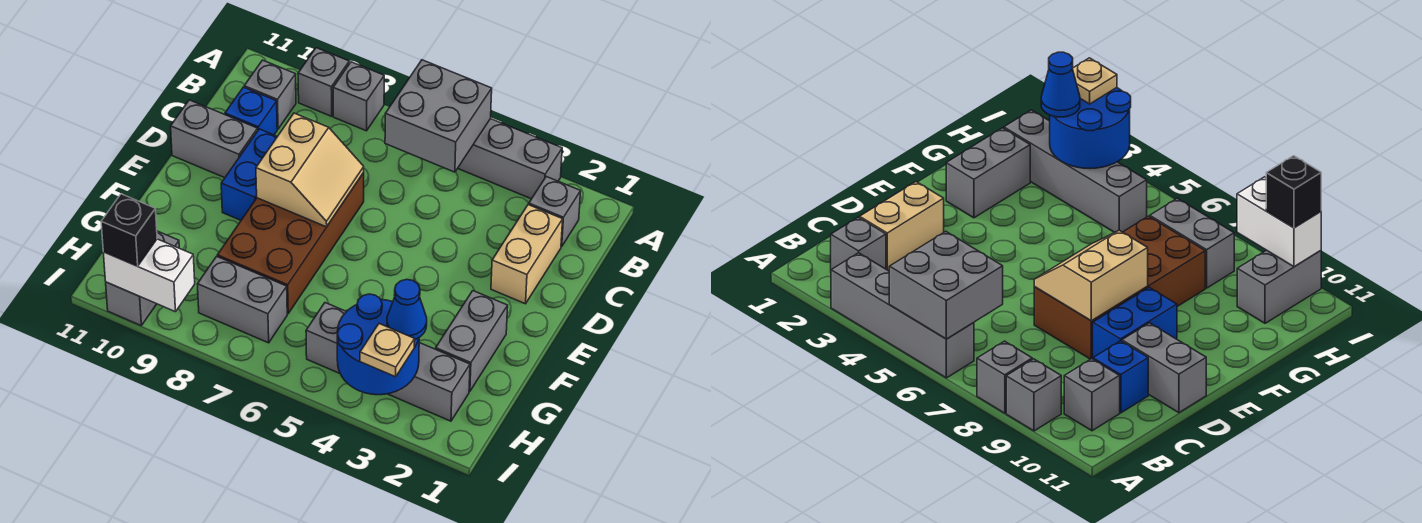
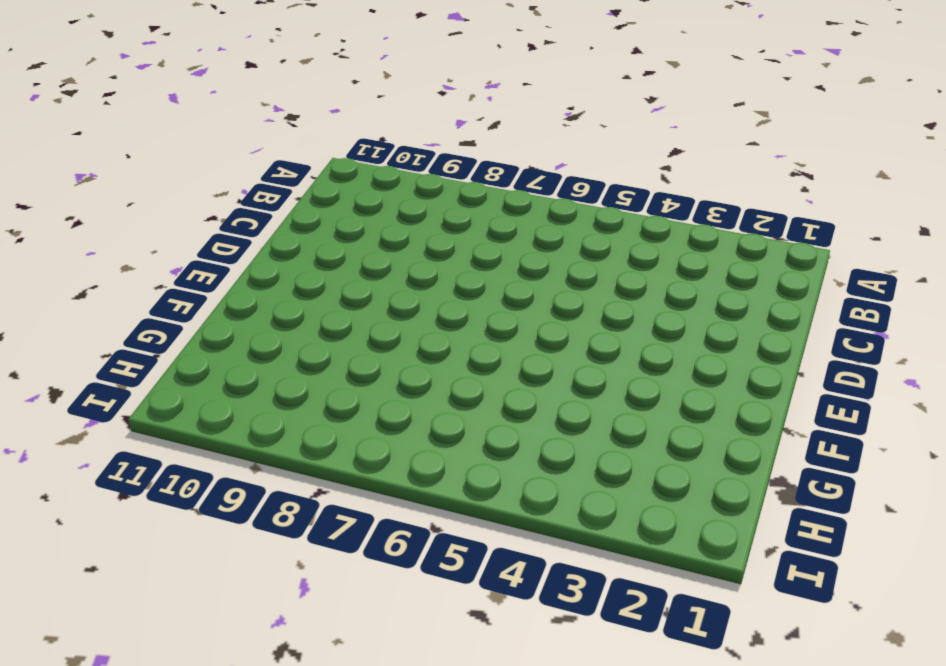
none -> grey 1x4 brick [458,119,562,199]
none -> grey 1x1 brick [333,62,384,131]
none -> grey 1x1 brick [298,48,349,116]

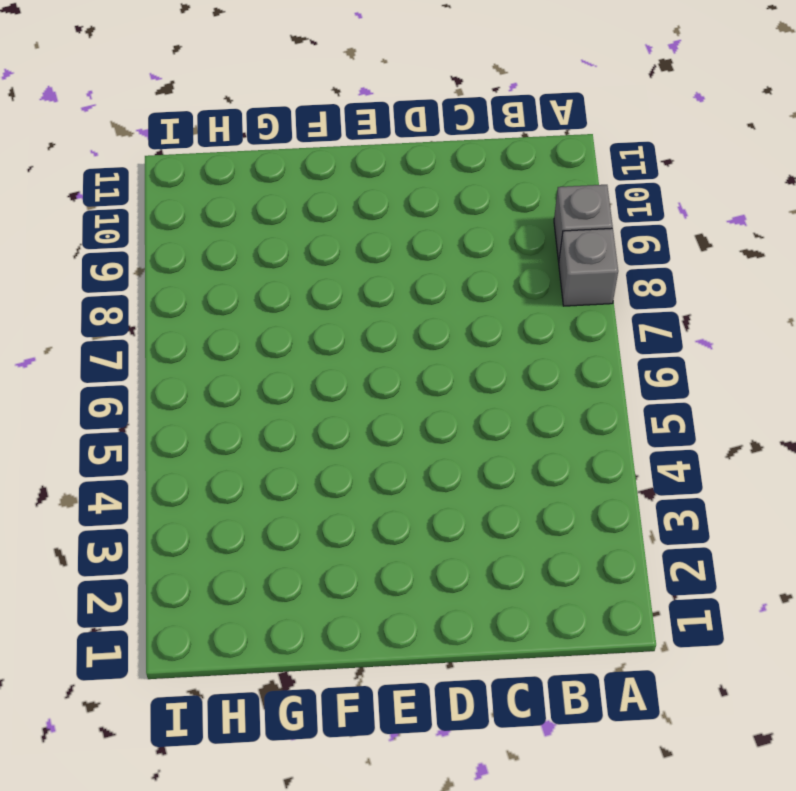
none -> grey 1x4 brick [458,119,562,199]
none -> grey 1x1 brick [529,177,581,247]
none -> grey 1x1 brick [244,60,296,129]

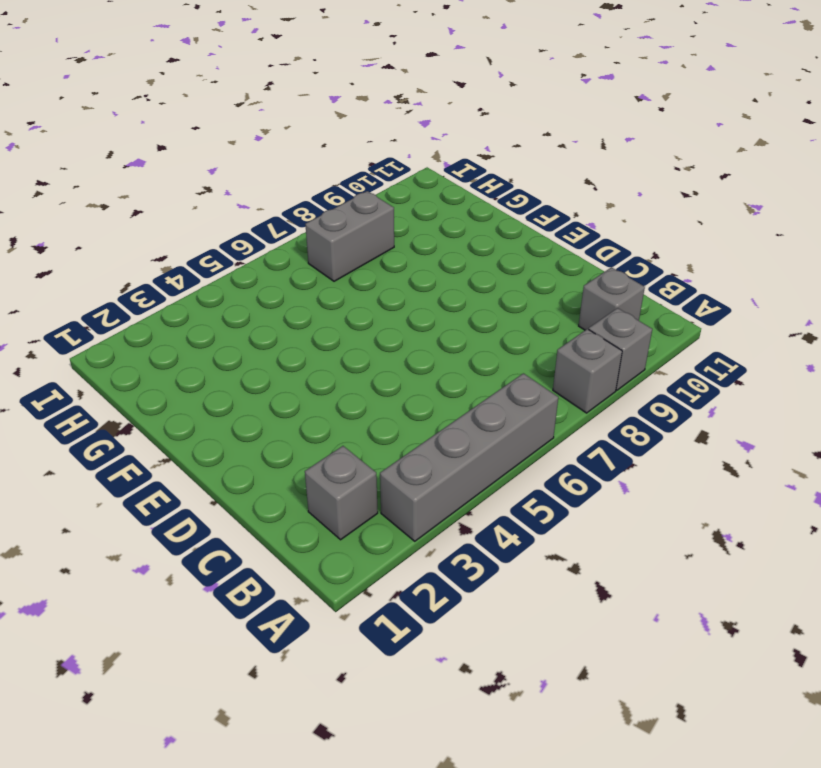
none -> tan 1x2 brick [491,205,563,304]
none -> blue 1x1 brick [225,87,277,135]
none -> brown 2x4 brick [217,173,364,314]

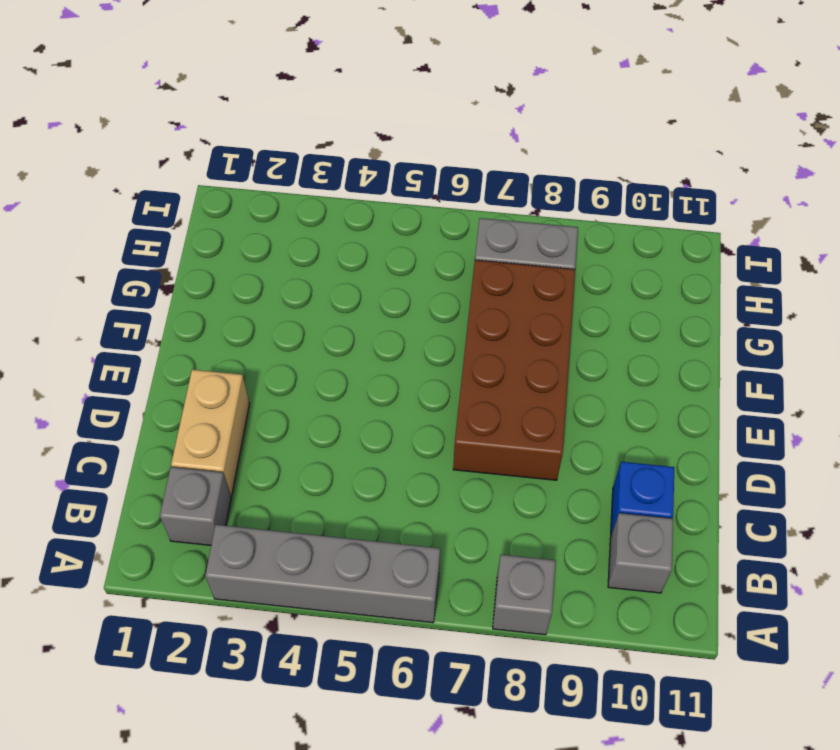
none -> grey 1x1 brick [298,48,349,116]
none -> blue 1x2 brick [221,129,277,220]
none -> grey 1x2 brick [171,100,258,178]

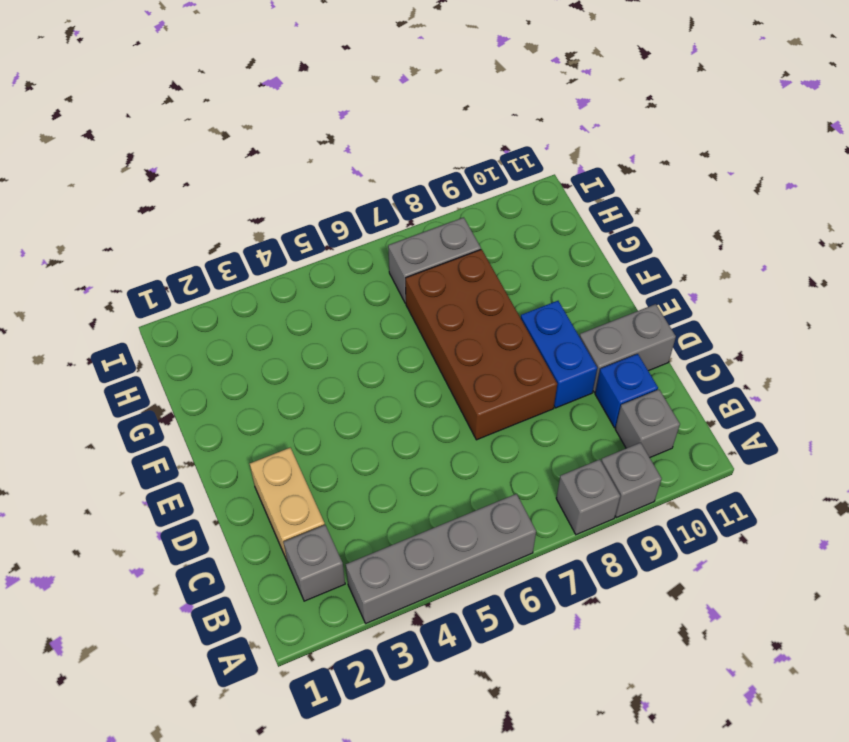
none -> grey 1x2 brick [436,291,508,391]
none -> grey 1x4 brick [306,303,470,421]
none -> grey 1x2 brick [106,231,179,325]

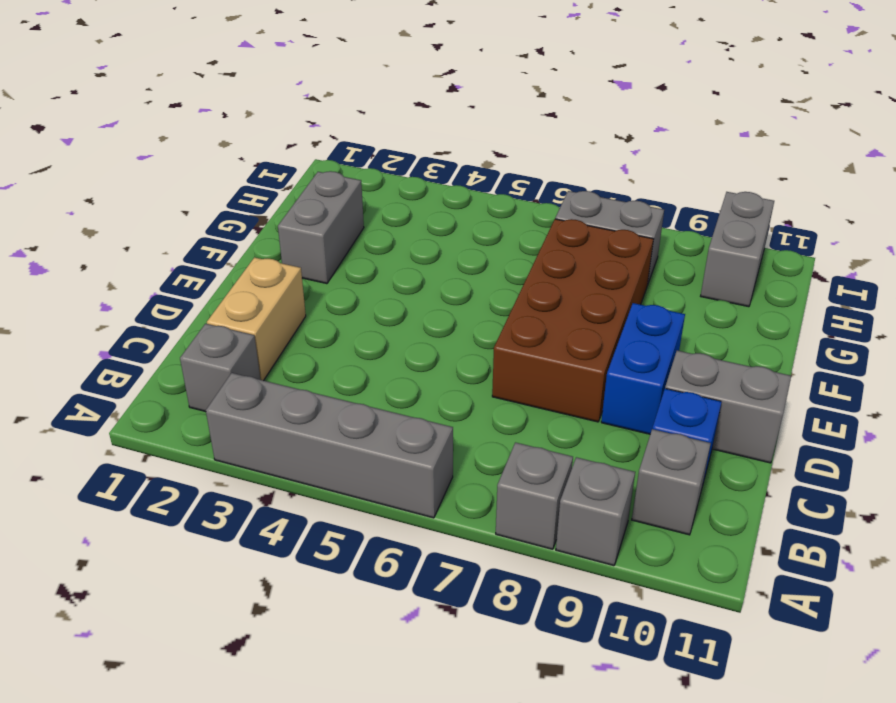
none -> grey 1x4 brick [306,303,470,421]
none -> grey 2x2 brick [385,60,492,172]
none -> tan 2x2 slope [256,113,364,227]

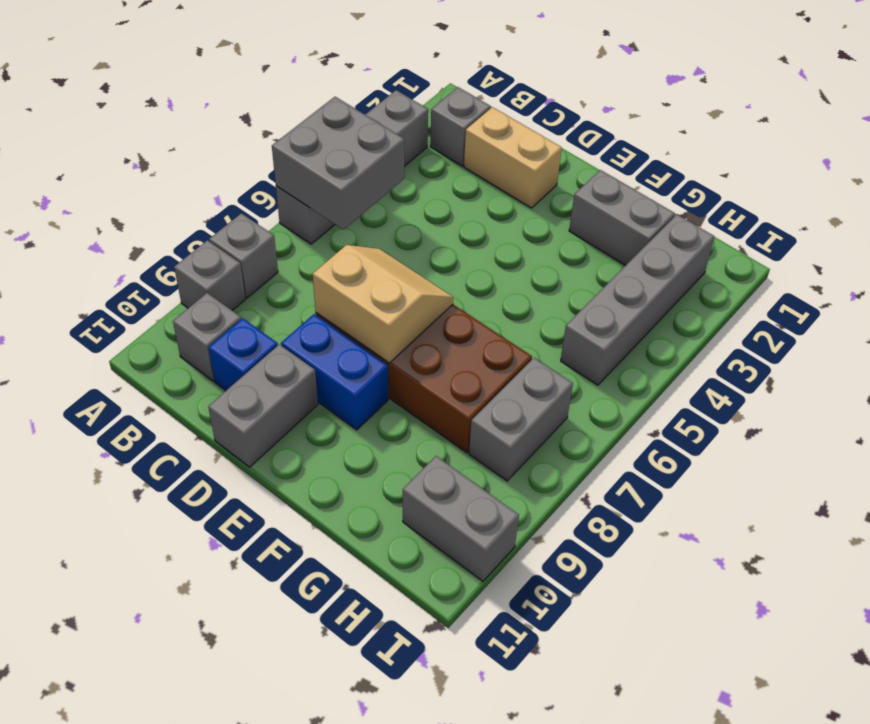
none -> blue 2x2 round brick [337,294,419,395]
none -> white 1x2 brick [103,239,195,312]
none -> blue 1x1 cone [387,279,427,340]

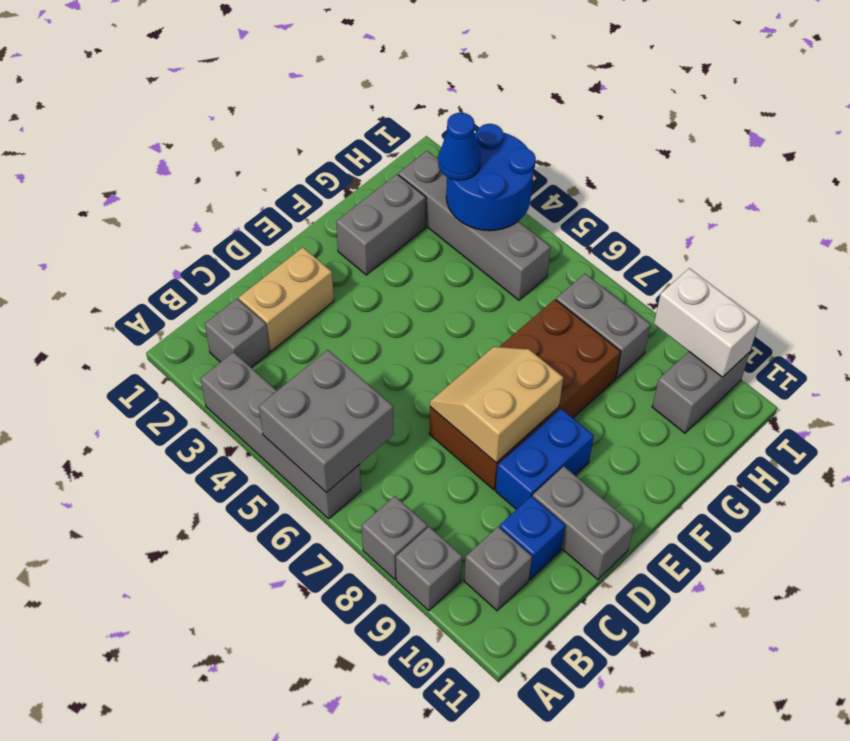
none -> tan 1x1 plate [360,324,414,377]
none -> black 1x1 brick [101,194,157,266]

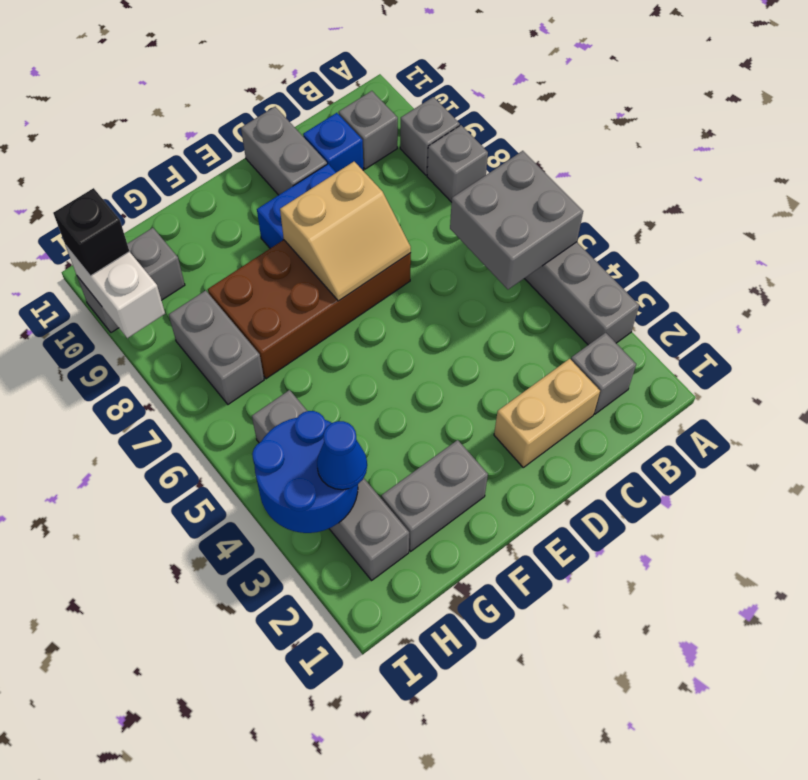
none -> tan 1x1 plate [360,324,414,377]

